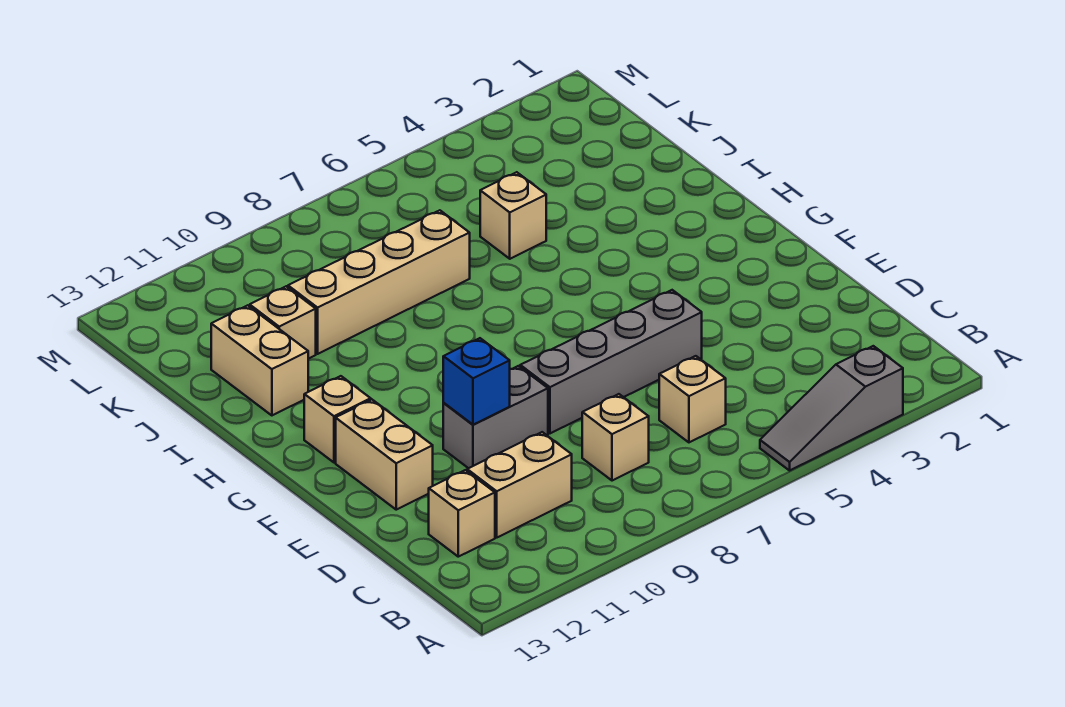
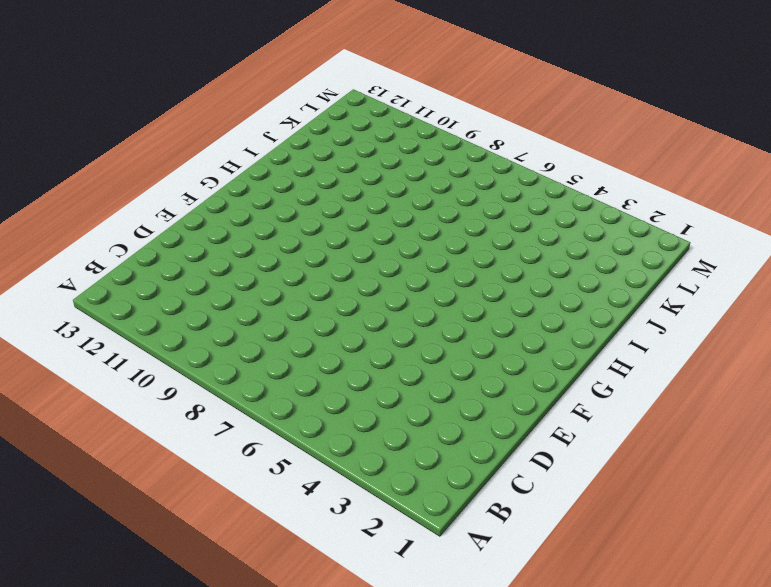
none -> grey 1x3 slope [760,346,903,470]
none -> tan 1x1 brick [659,356,726,442]
none -> tan 1x1 brick [582,394,649,481]

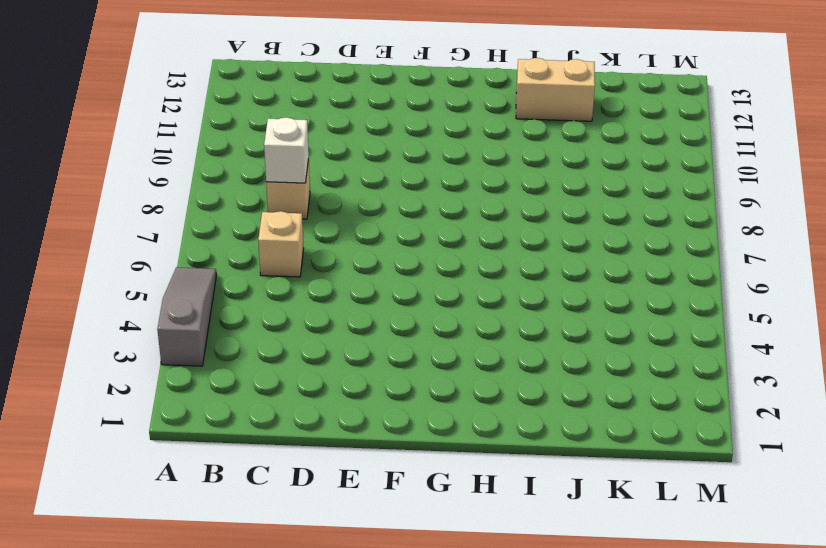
white 1x1 brick [264,117,309,183] -> none
none -> tan 1x2 brick [467,432,572,537]
none -> tan 1x1 brick [429,470,495,557]
none -> grey 1x4 brick [520,290,702,433]

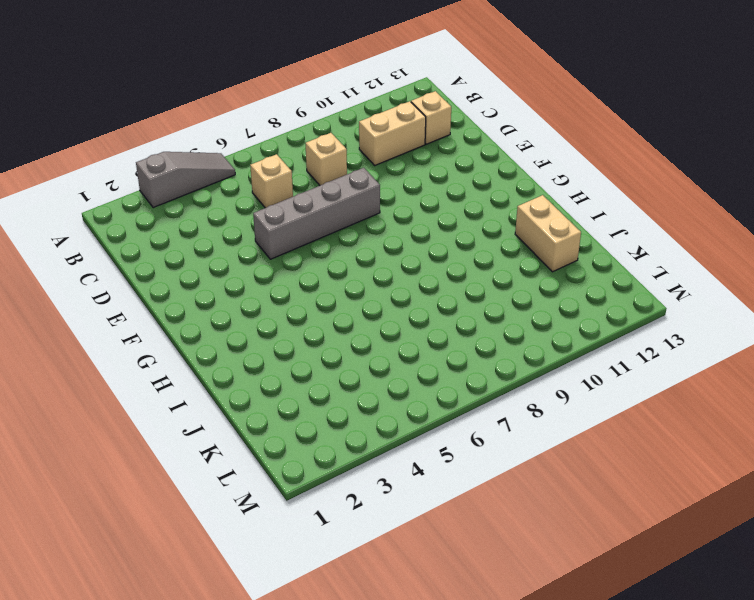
none -> grey 1x2 brick [443,366,548,468]
none -> tan 1x2 brick [336,400,433,510]
none -> tan 1x1 brick [304,376,371,463]

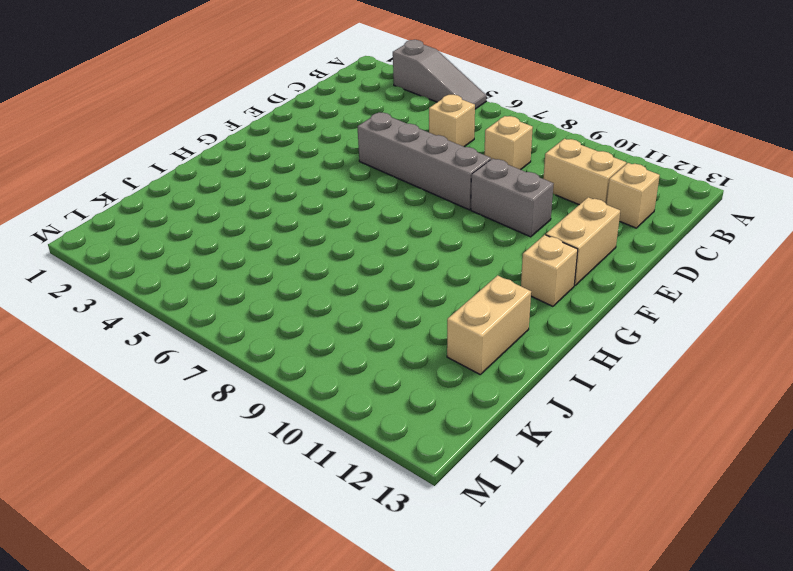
none -> tan 1x1 brick [480,172,546,259]
none -> tan 1x4 brick [288,210,470,354]
none -> tan 1x1 brick [250,286,316,359]

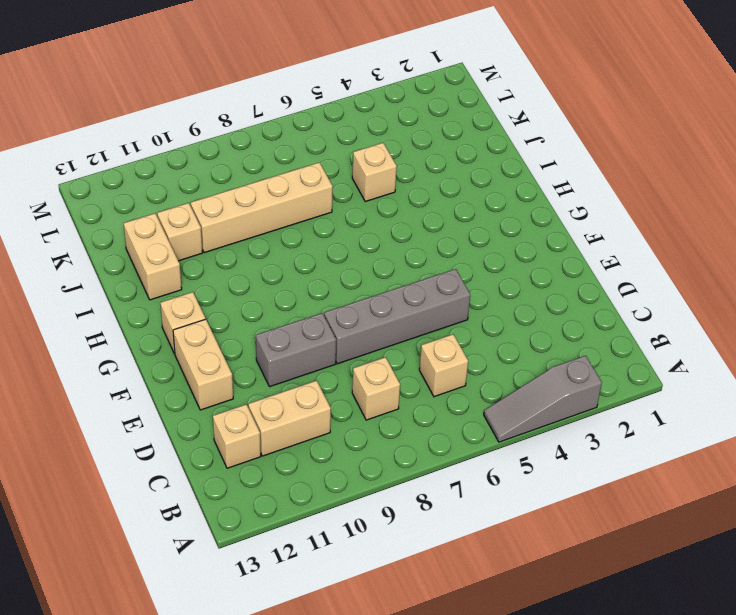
none -> blue 1x1 brick [443,338,510,425]

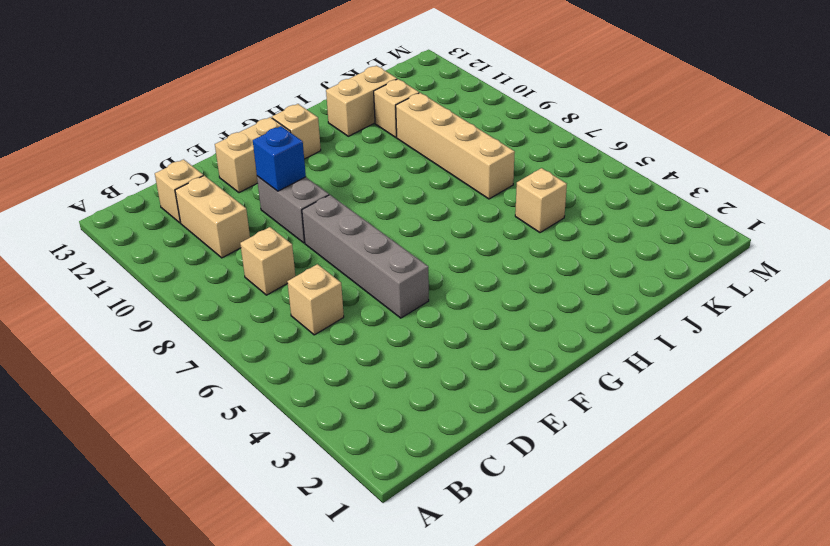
none -> grey 1x3 slope [760,346,903,470]

